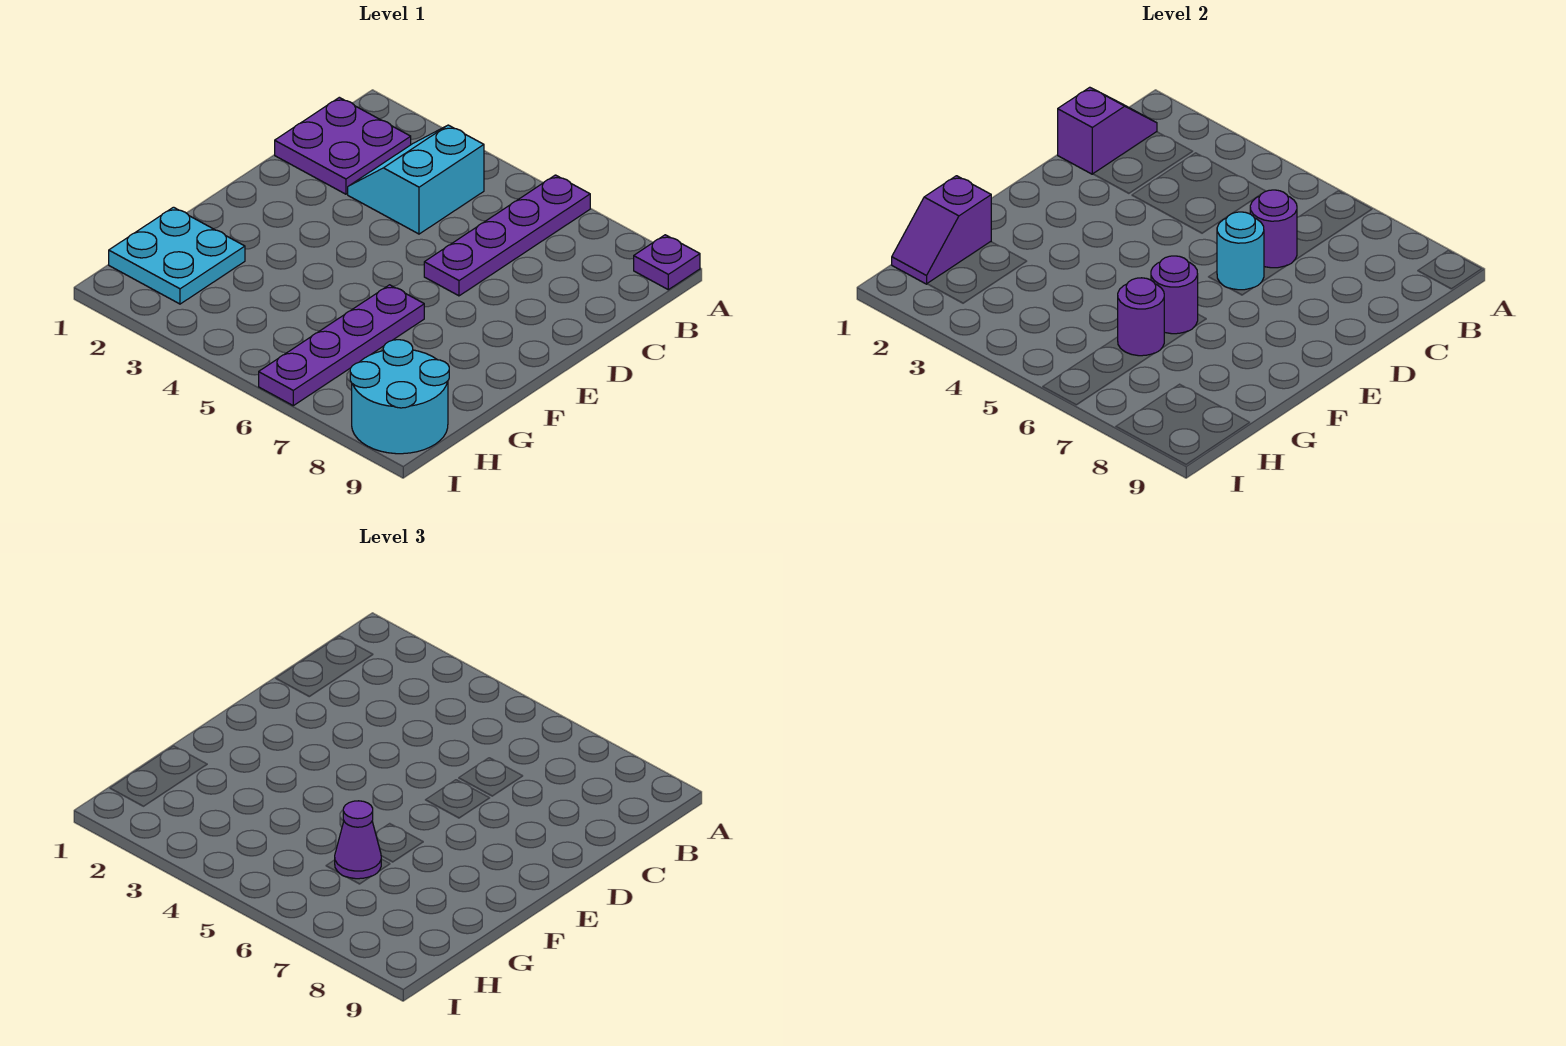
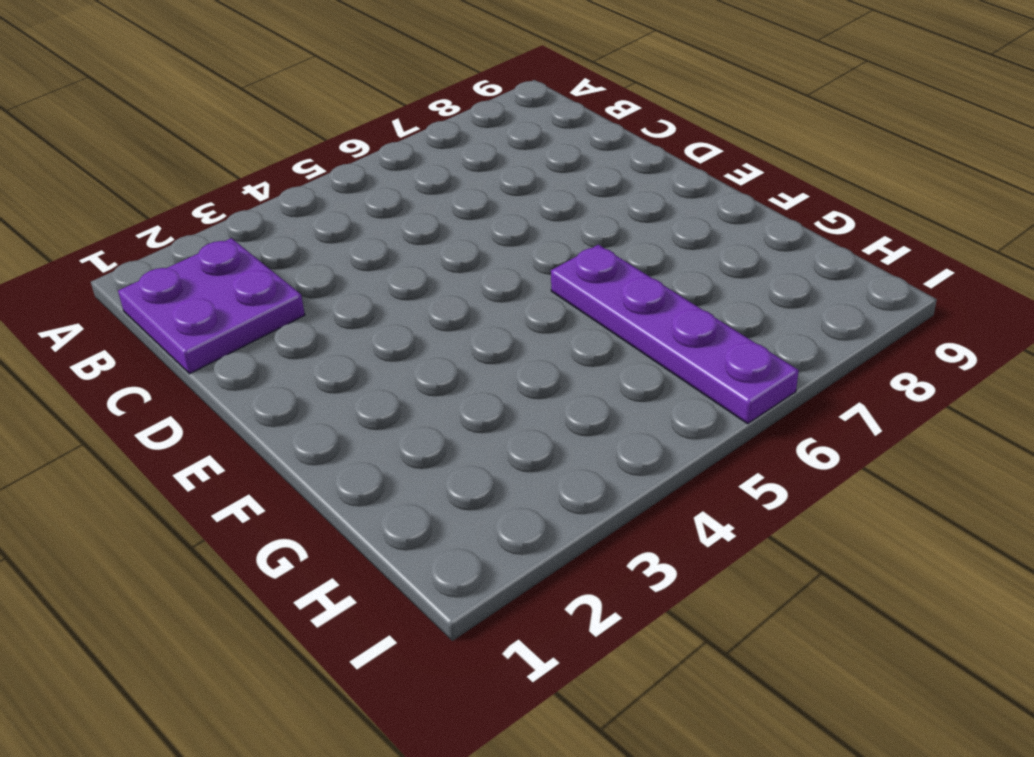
none -> purple 1x4 plate [424,175,590,296]
none -> purple 1x1 plate [634,235,700,290]
none -> cyan 2x2 slope [348,125,484,234]

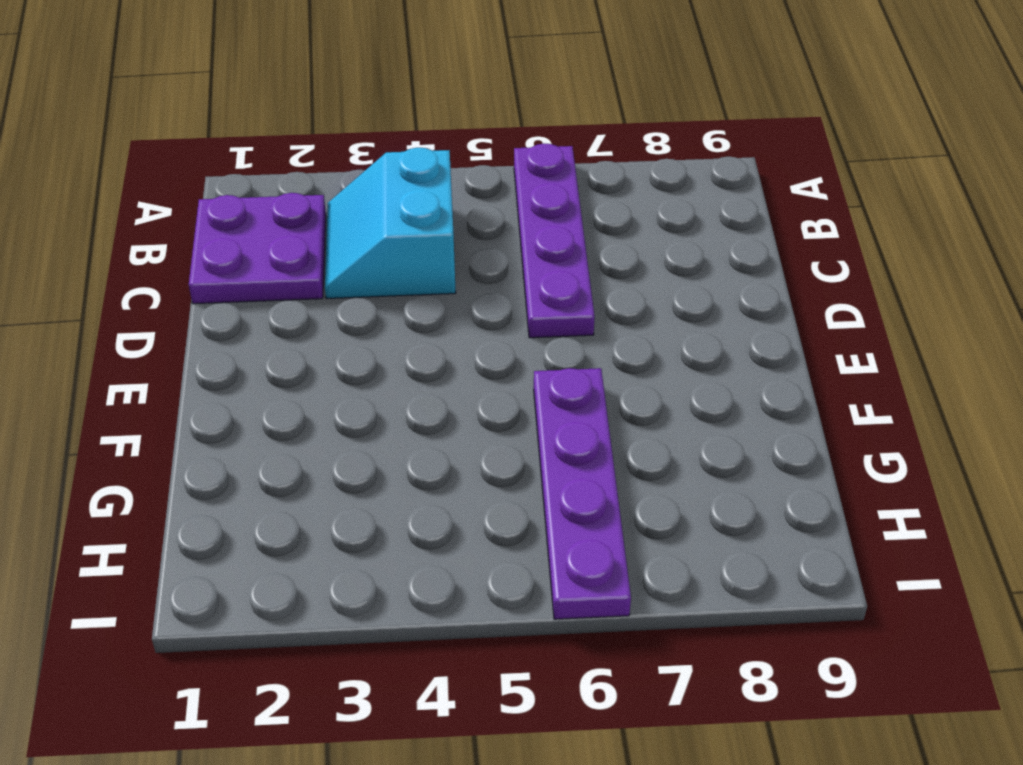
none -> purple 1x1 plate [634,235,700,290]
none -> cyan 2x2 plate [109,207,245,304]
none -> cyan 2x2 round brick [350,340,449,454]

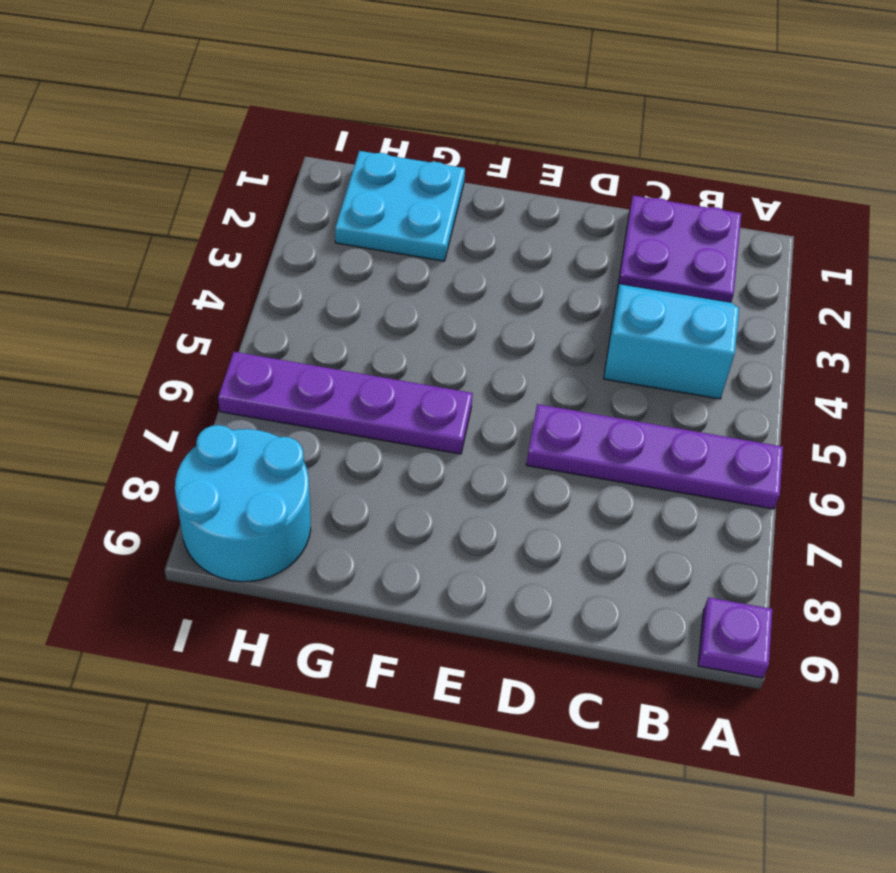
none -> purple 1x2 slope [1058,87,1157,174]
none -> purple 1x1 round brick [1250,190,1297,268]
none -> cyan 1x1 round brick [1217,212,1264,290]

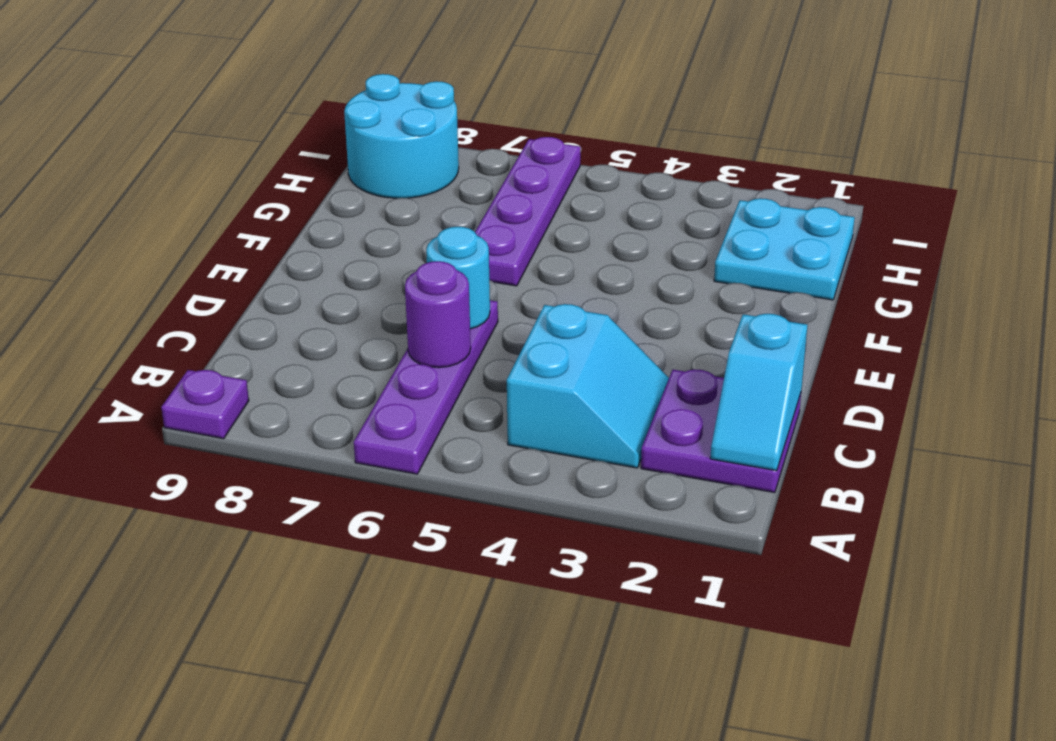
cyan 1x2 slope [710,314,807,471] -> purple 1x2 slope [1058,87,1157,174]
none -> purple 1x1 round brick [1151,256,1198,334]
none -> purple 1x2 slope [892,176,991,284]
none -> purple 1x1 round brick [1118,278,1164,356]

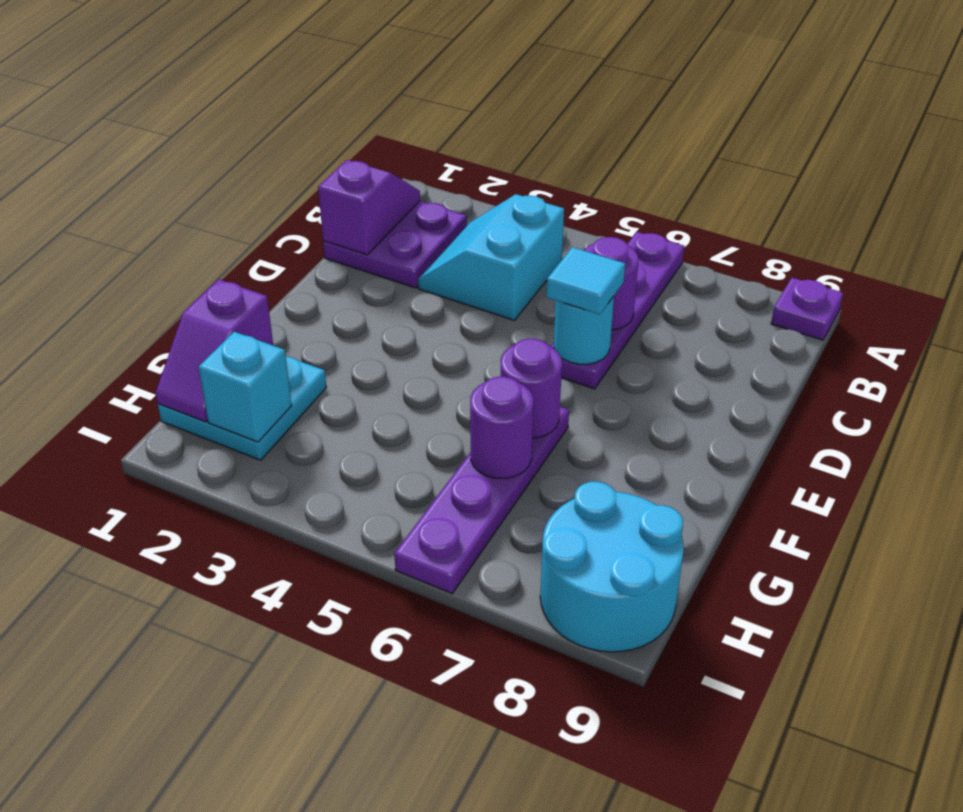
cyan 1x1 tile [546,247,625,315] -> none
cyan 1x1 brick [199,332,292,442] -> none
none -> purple 1x1 cone [335,801,381,879]

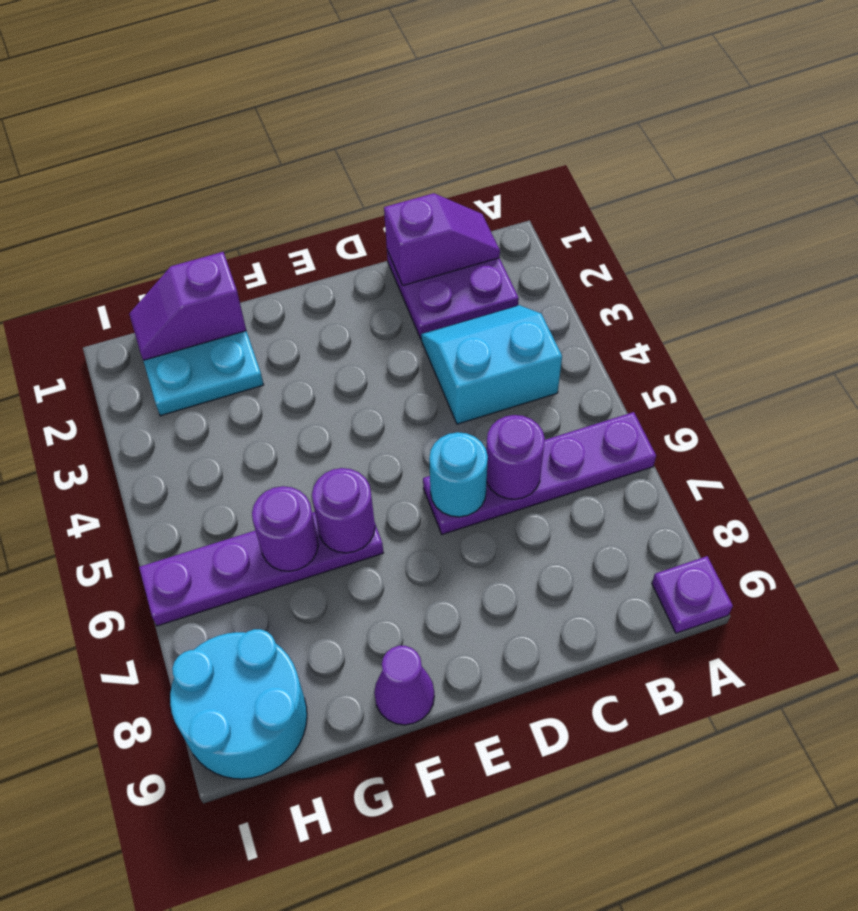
purple 1x1 cone [374,646,434,725] -> purple 1x1 cone moved to [335,801,381,879]

